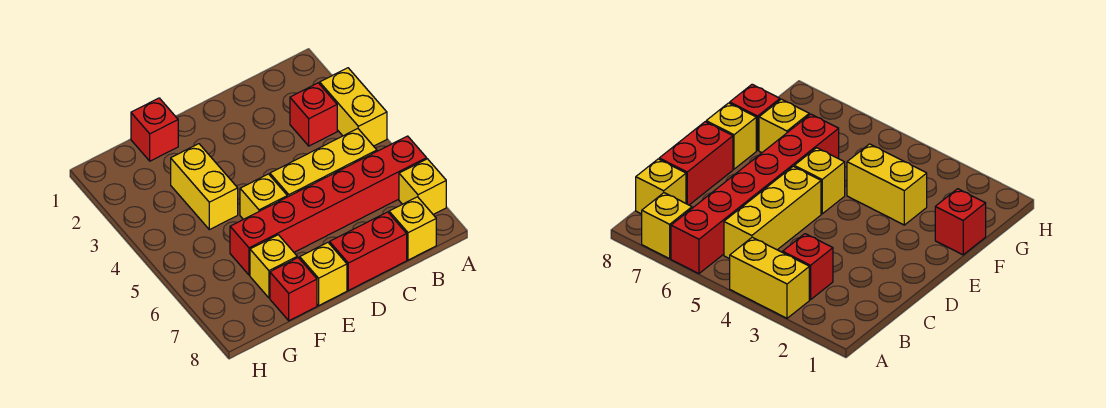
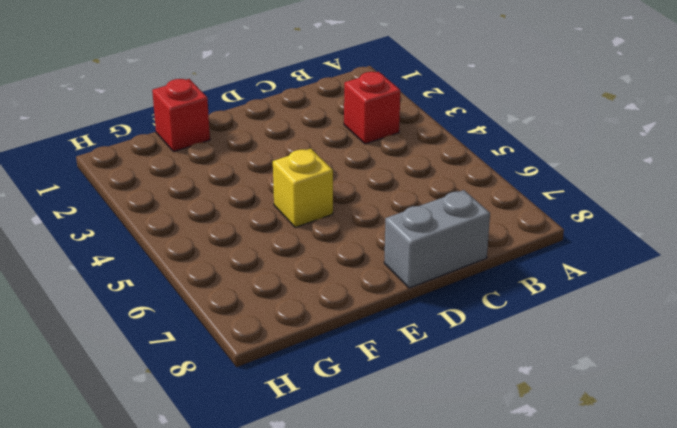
grey 1x2 brick [384,190,490,288] -> red 1x2 brick [330,212,407,290]
none -> yellow 1x2 brick [320,68,387,146]
none -> red 1x6 brick [230,136,427,275]
none -> yellow 1x1 brick [399,159,446,214]

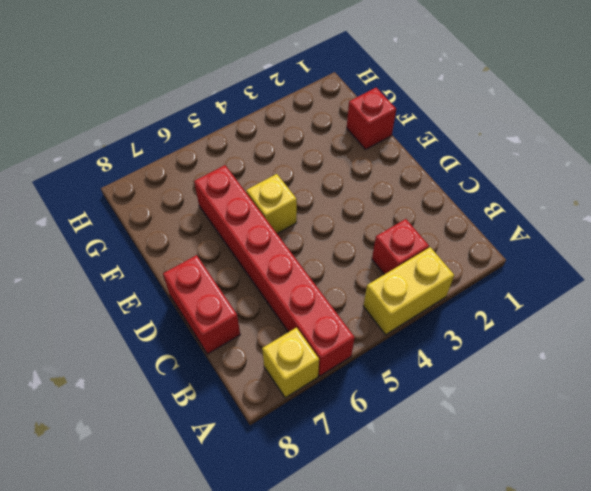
none -> yellow 1x3 brick [270,129,377,197]
none -> yellow 1x1 brick [389,197,436,260]
none -> yellow 1x1 brick [300,243,347,305]

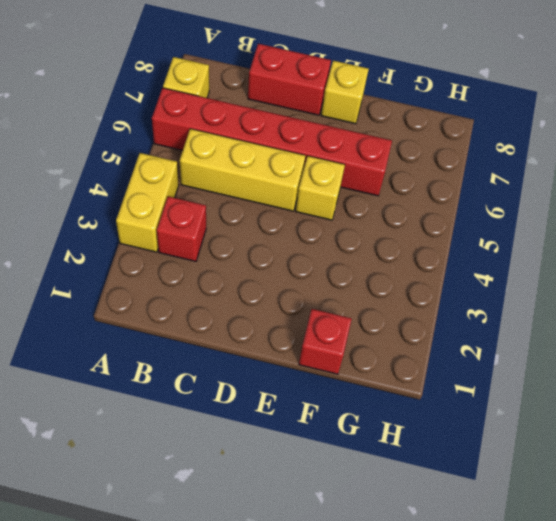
none -> yellow 1x1 brick [389,197,436,260]
none -> yellow 1x2 brick [171,144,238,230]
none -> yellow 1x1 brick [250,235,297,298]

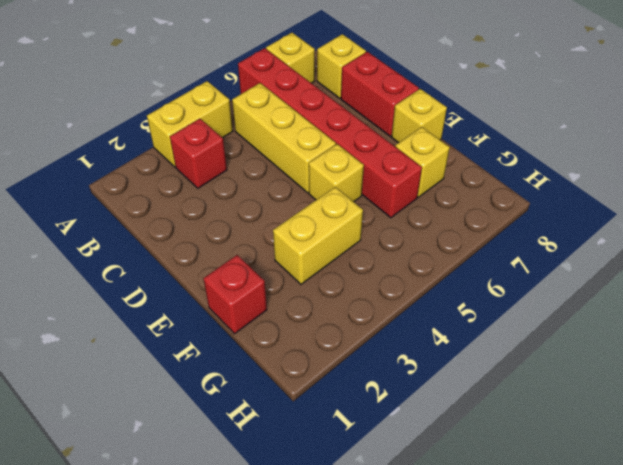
none -> red 1x1 brick [270,258,317,321]

